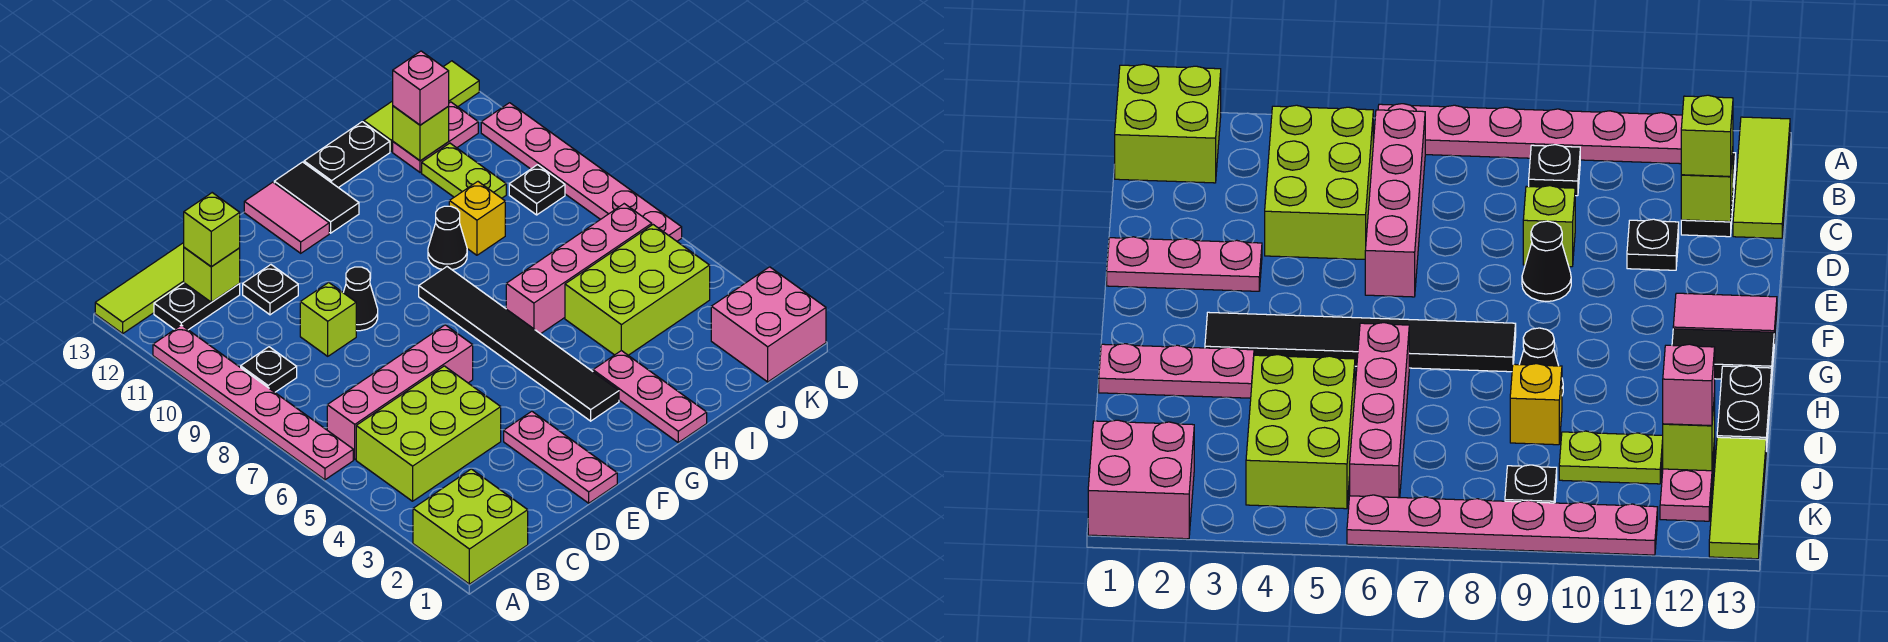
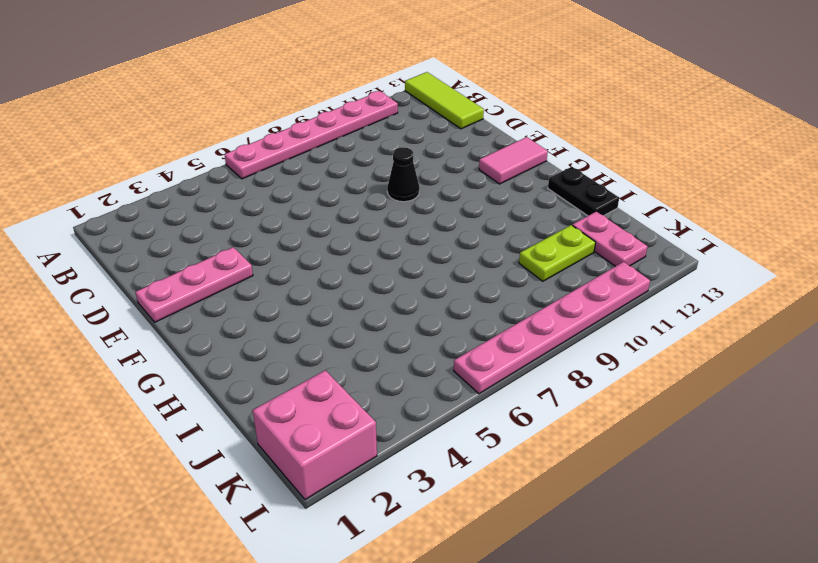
none -> lime 2x2 brick [413,469,528,584]
none -> lime 2x3 brick [356,366,501,501]
none -> pink 1x4 brick [327,325,473,459]
none -> black 1x1 plate [241,347,297,392]

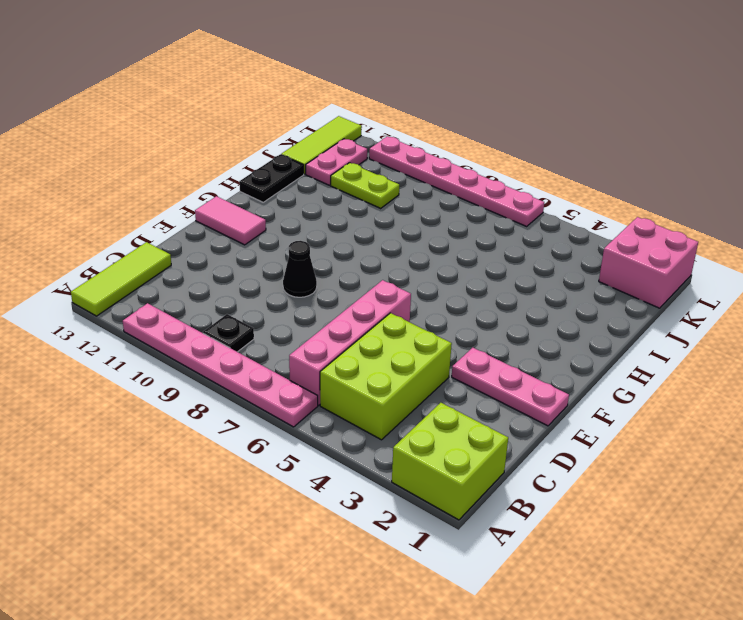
none -> black 1x2 plate [154,283,240,330]
none -> lime 1x1 brick [300,282,356,356]
none -> black 1x1 plate [243,265,298,315]
none -> black 1x6 tile [419,267,619,421]

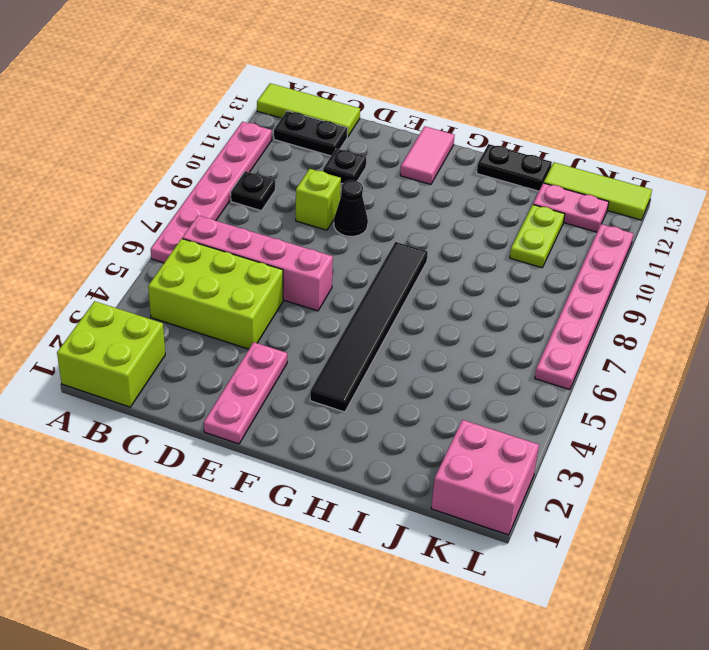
none -> black 1x2 tile [274,162,359,233]
none -> pink 1x3 plate [593,351,707,443]
none -> pink 1x4 brick [506,204,652,334]
none -> black 1x1 cone [428,206,467,270]

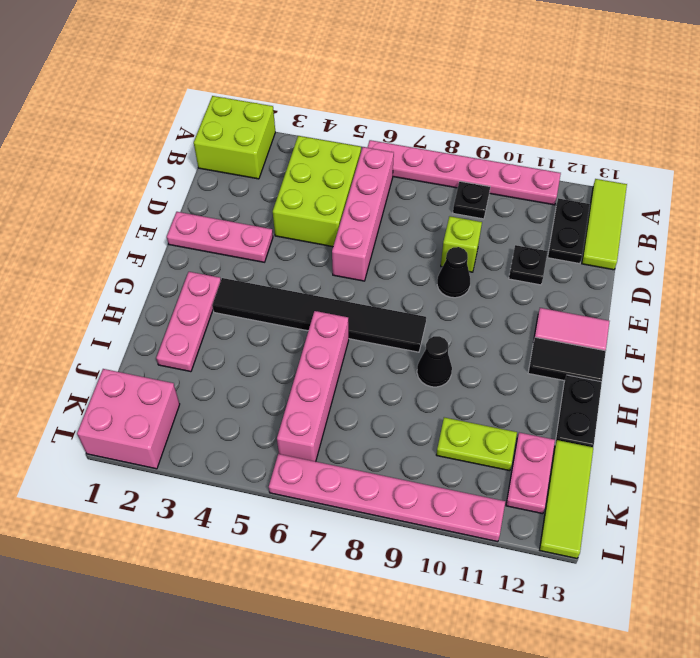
pink 1x3 plate [156,272,221,372] -> pink 1x3 plate turned to [593,351,707,443]
none -> lime 2x3 brick [565,225,710,355]
none -> yellow 1x1 brick [449,182,505,255]
none -> black 1x1 plate [509,165,565,215]
none -> lime 1x1 brick [184,248,240,302]

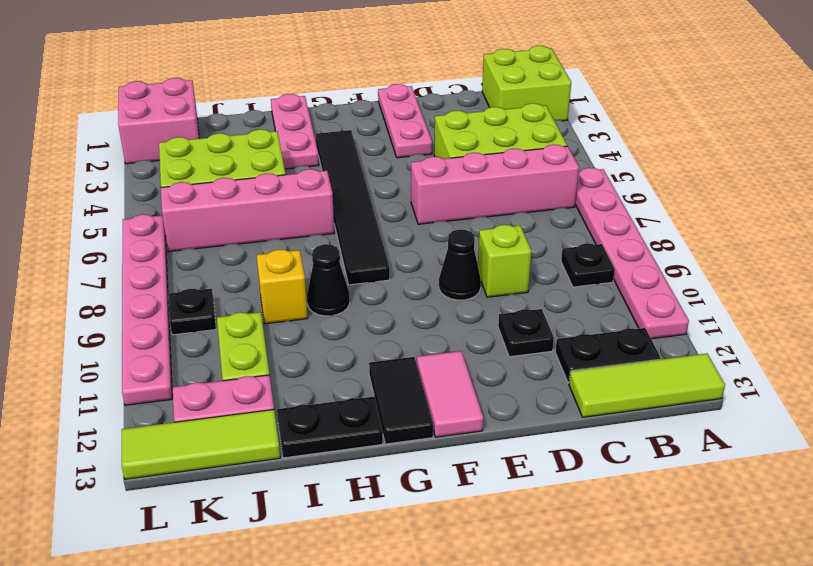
none -> lime 1x1 brick [184,248,240,302]
none -> lime 1x1 brick [393,106,449,161]
none -> lime 1x1 brick [184,193,240,267]
none -> pink 1x1 brick [393,51,449,125]

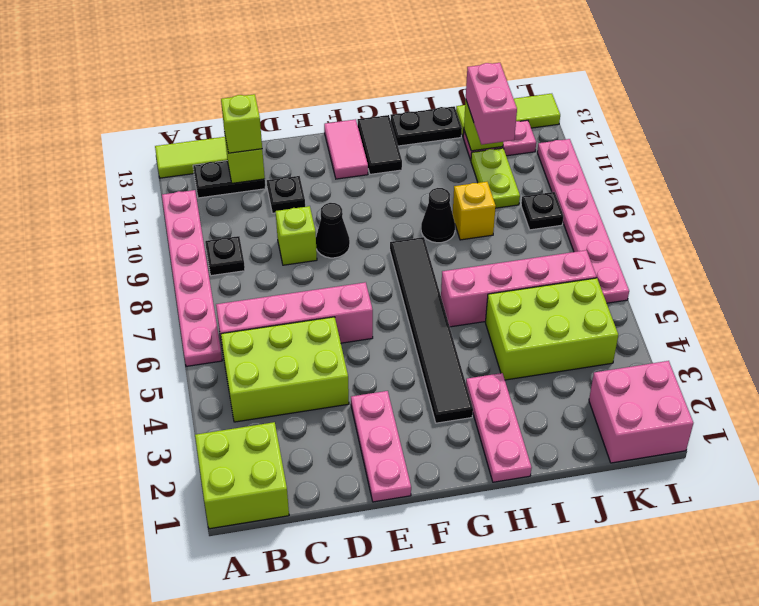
pink 1x2 brick [466,63,517,145] -> pink 1x1 brick [393,51,449,125]

